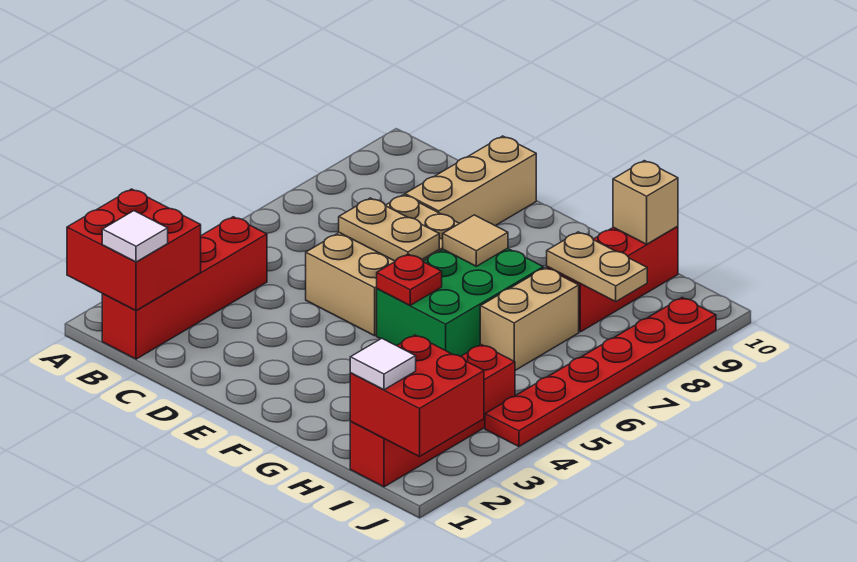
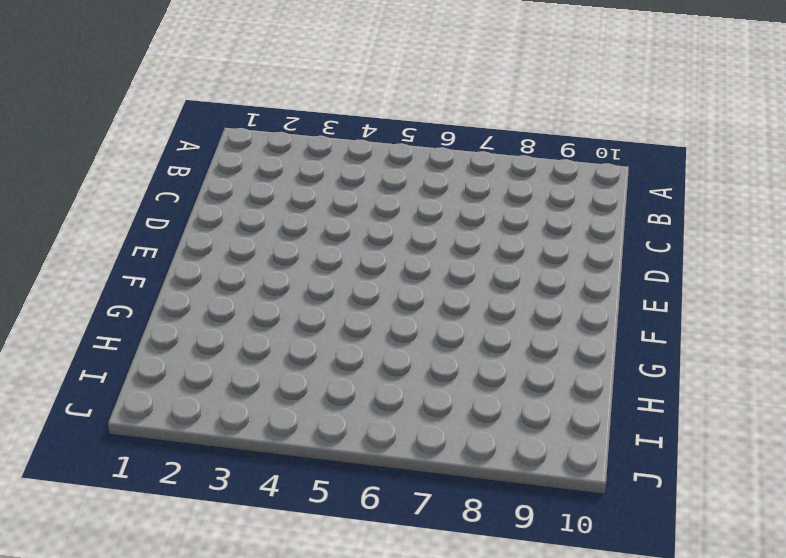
none -> red 1x4 brick [102,217,267,359]
none -> tan 2x3 brick [306,195,459,336]
none -> tan 1x3 brick [405,136,536,226]

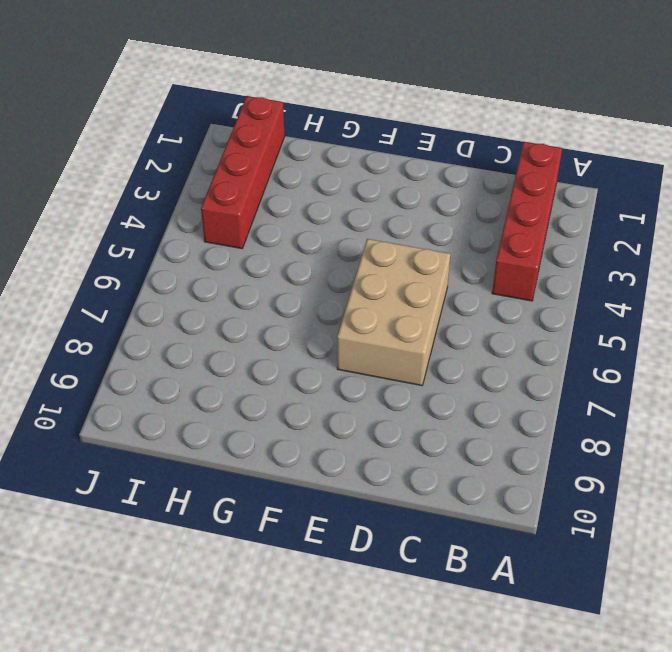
none -> tan 1x3 brick [405,136,536,226]
none -> green 2x3 brick [377,248,543,356]
none -> tan 1x2 brick [480,268,579,370]

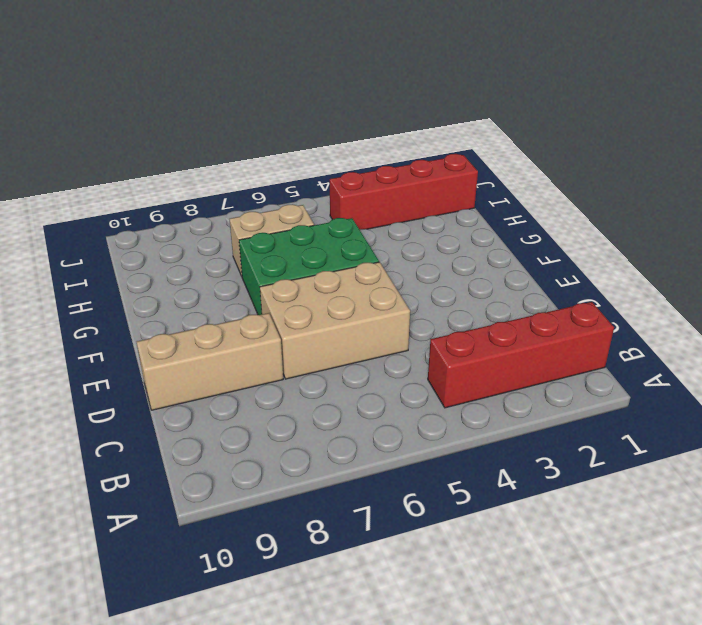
none -> red 1x3 brick [547,226,678,332]
none -> red 1x6 plate [485,298,716,447]
none -> red 2x2 brick [67,189,201,311]

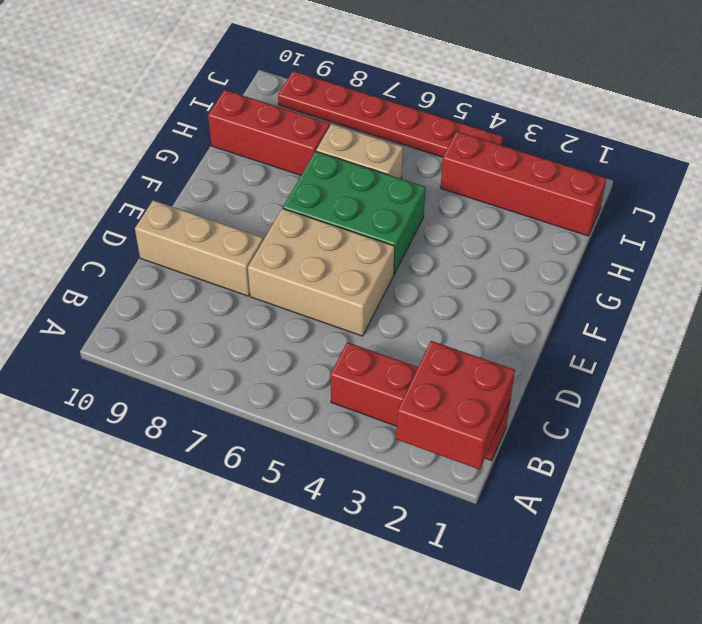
none -> tan 1x2 plate [339,198,439,261]
none -> red 1x1 plate [377,254,442,305]
none -> tan 1x1 tile [443,215,508,266]

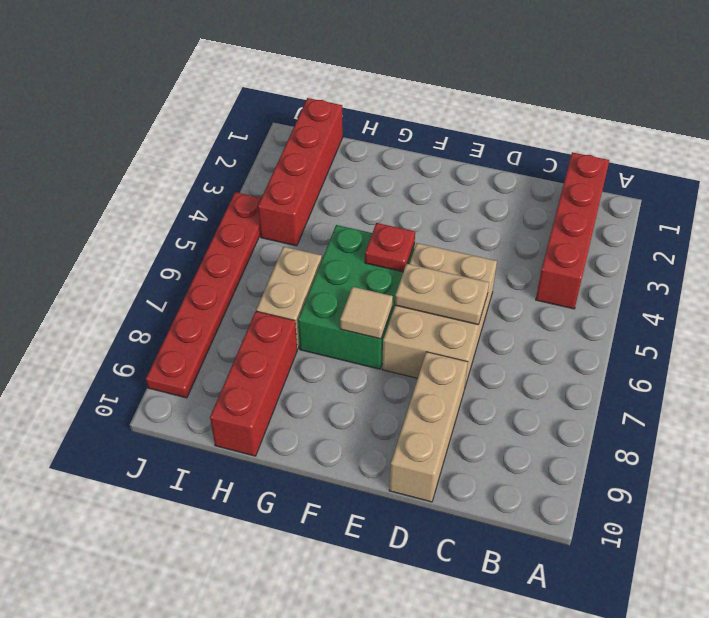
none -> red 2x2 brick [67,189,201,311]
none -> tan 1x2 plate [547,232,647,301]
none -> tan 1x1 brick [613,161,678,244]

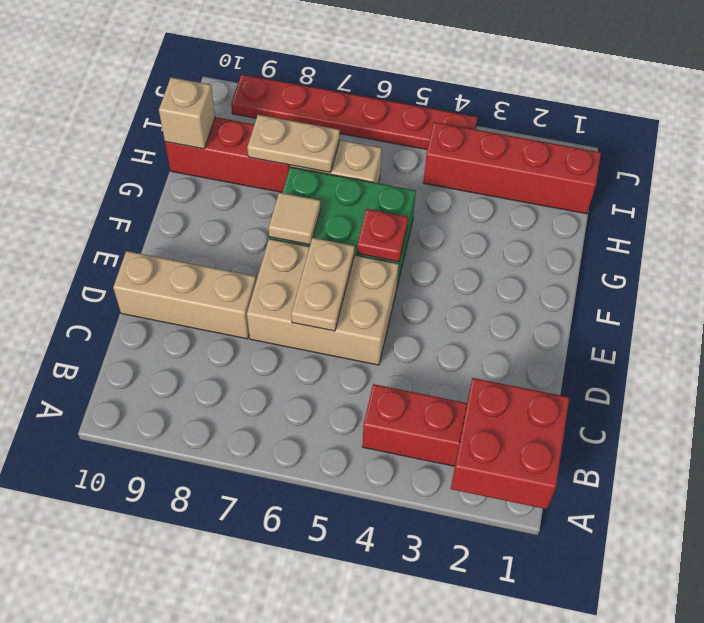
tan 1x2 plate [247,115,340,172] -> tan 1x2 plate turned to [547,232,647,301]
none -> red 2x2 brick [350,335,484,457]
none -> white 1x1 tile [102,211,168,262]
none -> white 1x1 tile [350,339,416,390]

